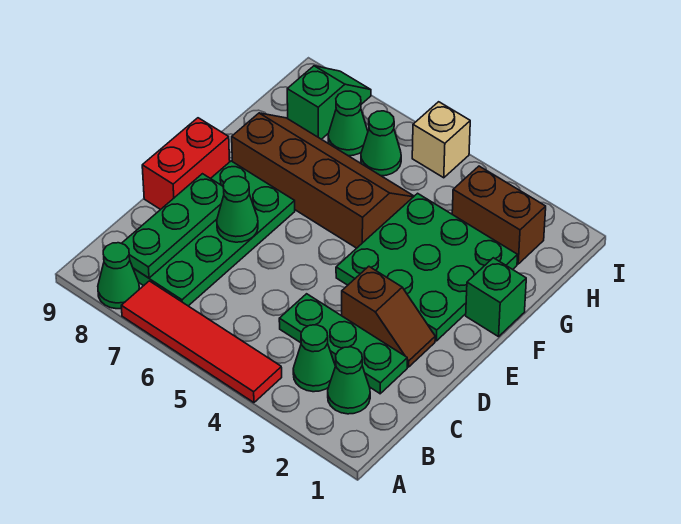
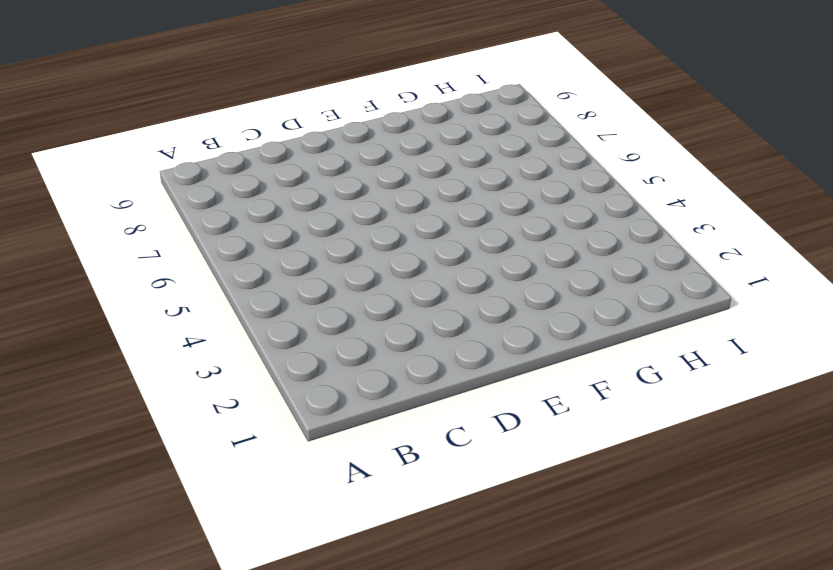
none -> red 1x4 tile [121,281,282,403]
none -> green 1x1 cone [98,243,139,309]
none -> green 1x1 cone [328,347,370,414]

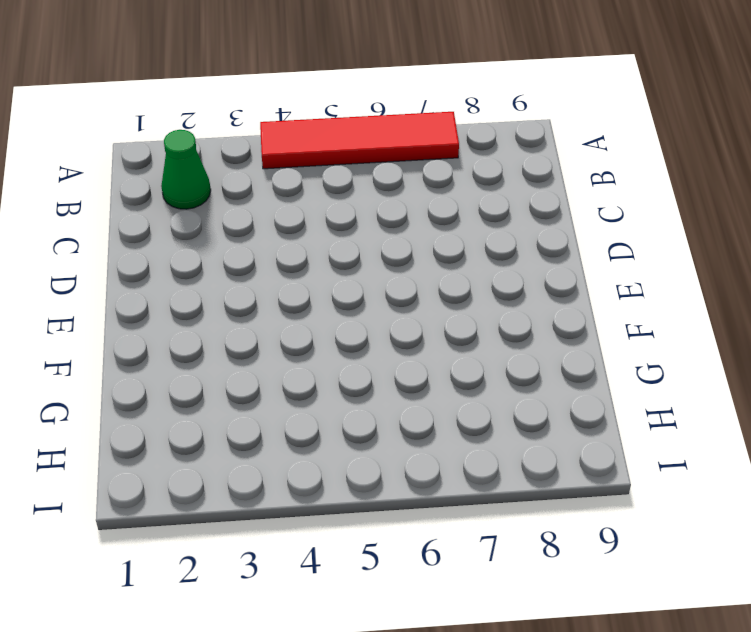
none -> green 1x1 cone [98,243,139,309]
none -> green 1x1 cone [293,325,335,392]
none -> green 2x4 plate [133,161,295,306]

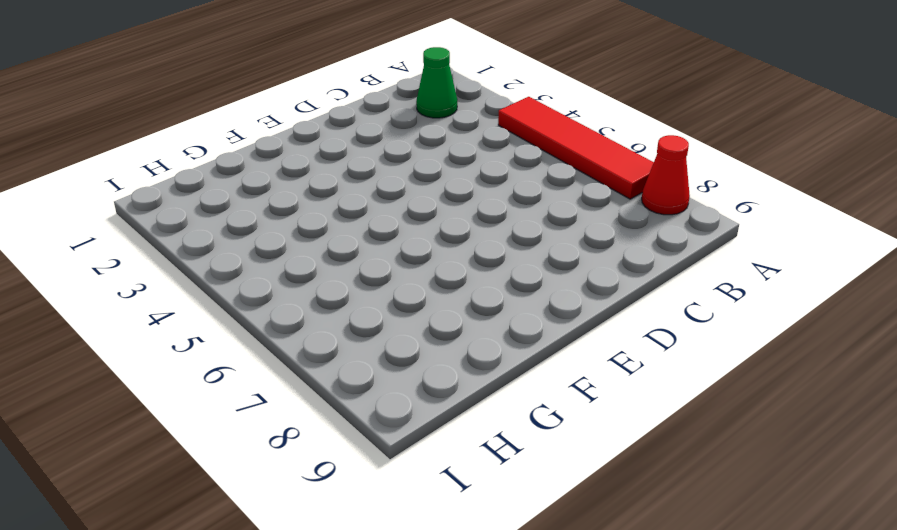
red 1x1 cone [642,135,690,215] -> green 1x1 cone [98,243,139,309]
none -> green 1x1 cone [293,325,335,392]
none -> green 2x4 plate [133,161,295,306]
none -> green 1x3 plate [279,294,407,394]

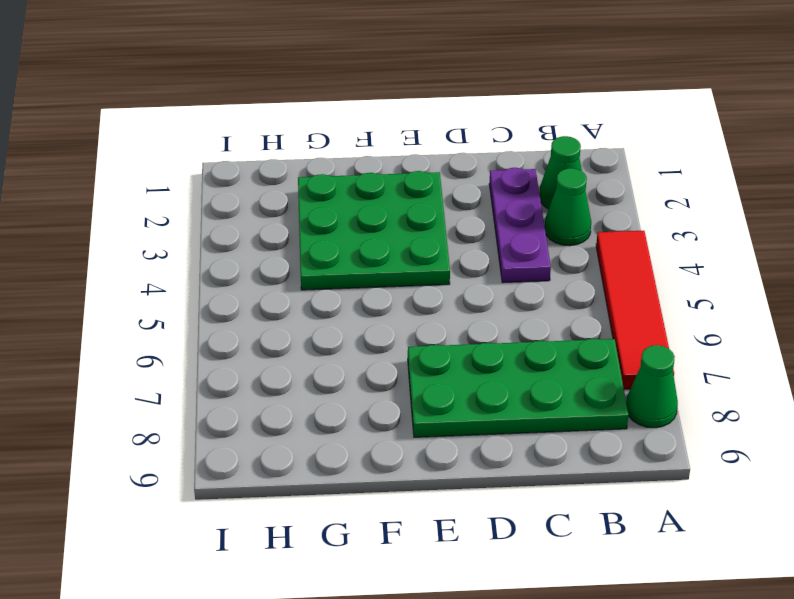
purple 1x3 plate [489,168,551,283] -> green 1x3 plate [279,294,407,394]
none -> brown 1x2 slope [342,266,435,367]
none -> red 1x2 brick [142,118,230,210]
none -> green 1x1 brick [466,258,526,337]

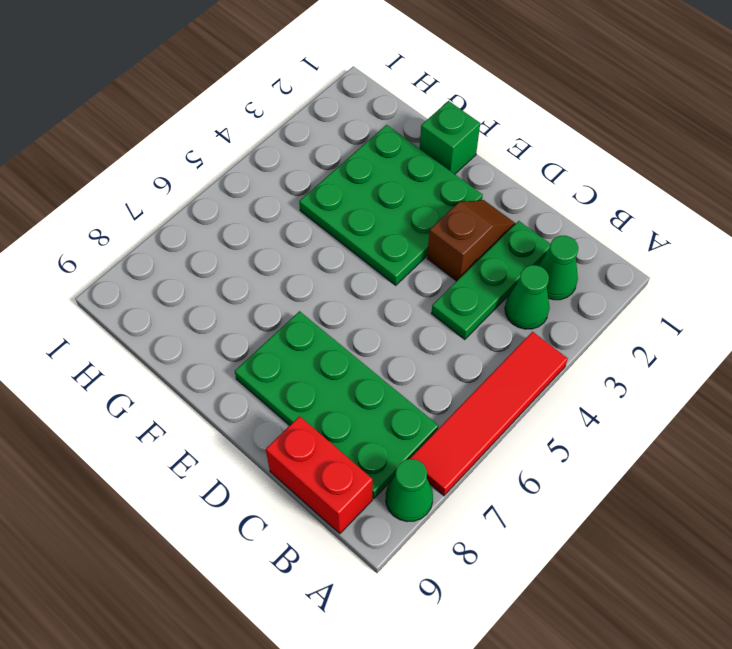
red 1x2 brick [266,416,373,534] -> red 1x2 brick moved to [142,118,230,210]
none -> brown 2x4 slope [232,113,414,248]
none -> brown 1x2 brick [452,166,546,264]
none -> green 1x1 cone [361,111,401,176]

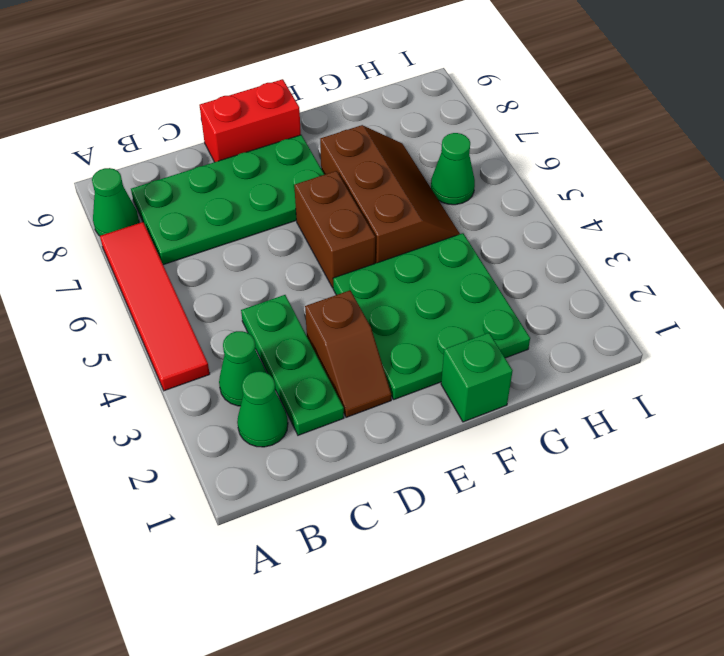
brown 1x2 brick [294,171,375,288] -> brown 1x2 brick moved to [452,166,546,264]
brown 2x3 slope [320,125,460,263] -> brown 2x4 slope [232,113,414,248]
none -> green 1x1 cone [328,91,368,156]
none -> green 1x2 slope [287,66,371,139]
none -> tan 1x1 brick [412,102,470,178]

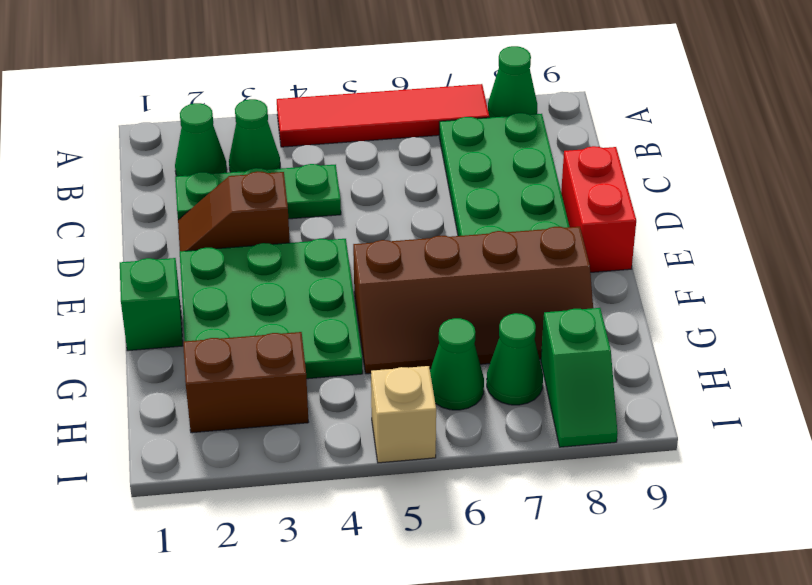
none -> green 1x3 plate [122,174,224,278]
none -> green 1x1 cone [217,176,258,242]

